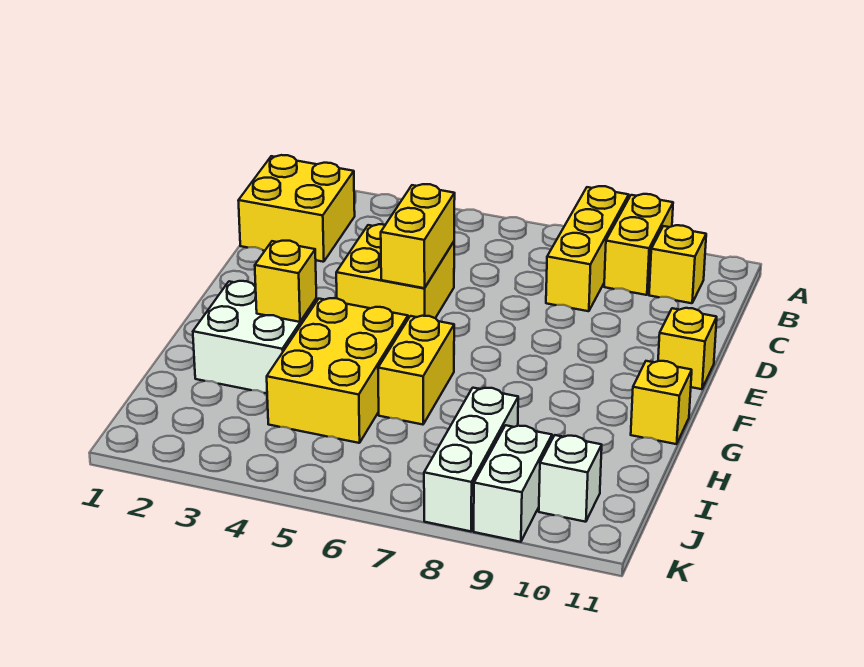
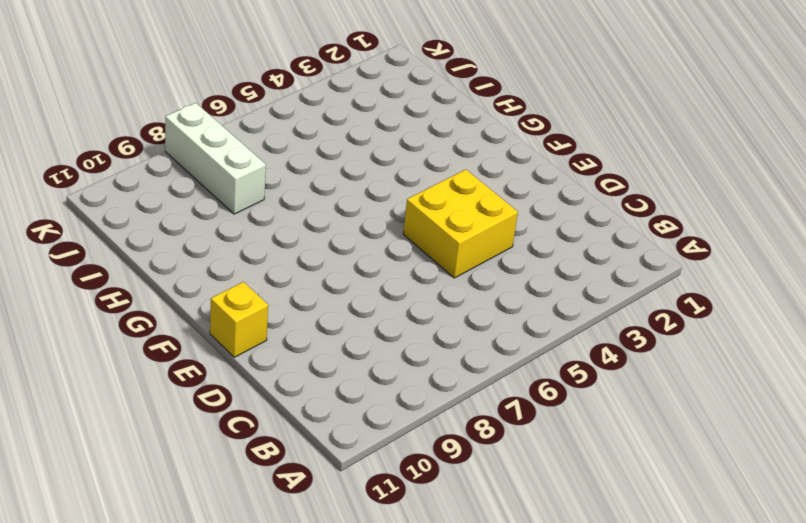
none -> yellow 1x3 brick [546,186,629,311]
none -> yellow 1x2 brick [604,194,673,295]
none -> yellow 2x2 brick [238,155,355,262]

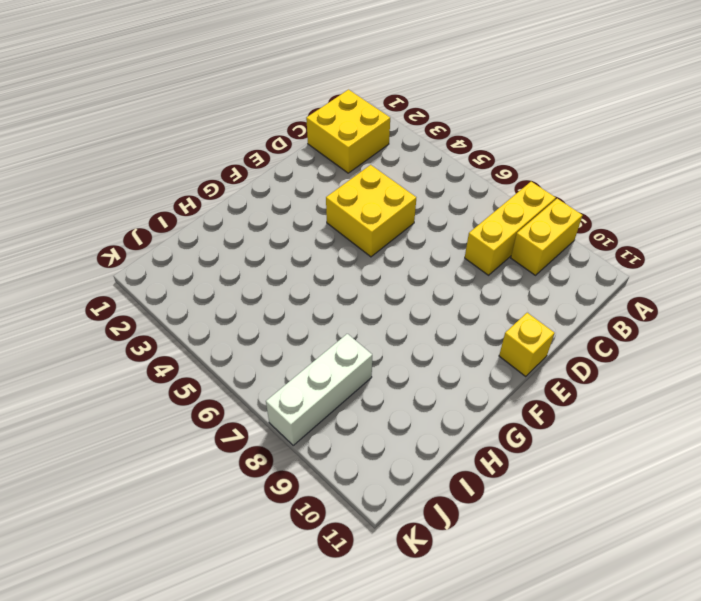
none -> yellow 1x1 brick [649,225,706,303]
none -> white 2x2 brick [193,281,317,393]
none -> yellow 2x3 brick [267,298,408,443]

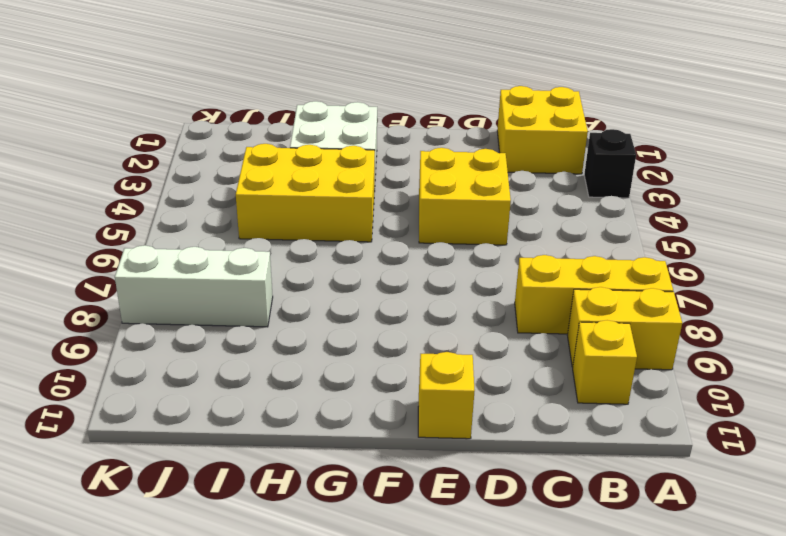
black 1x1 brick [584,129,636,198] -> none
none -> yellow 1x2 brick [378,316,454,425]
none -> yellow 1x1 brick [631,361,692,444]
none -> white 1x2 brick [474,425,552,542]

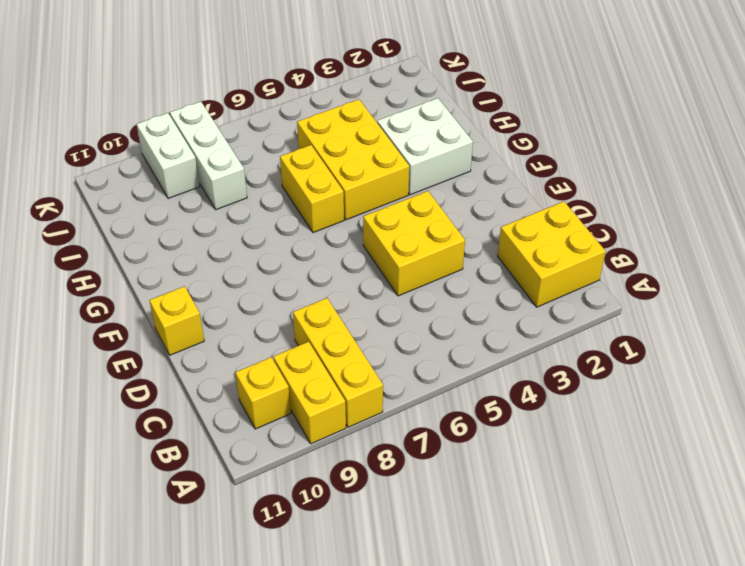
none -> yellow 1x1 brick [631,361,692,444]
none -> white 1x1 brick [539,435,602,522]
none -> yellow 1x2 brick [381,184,455,288]

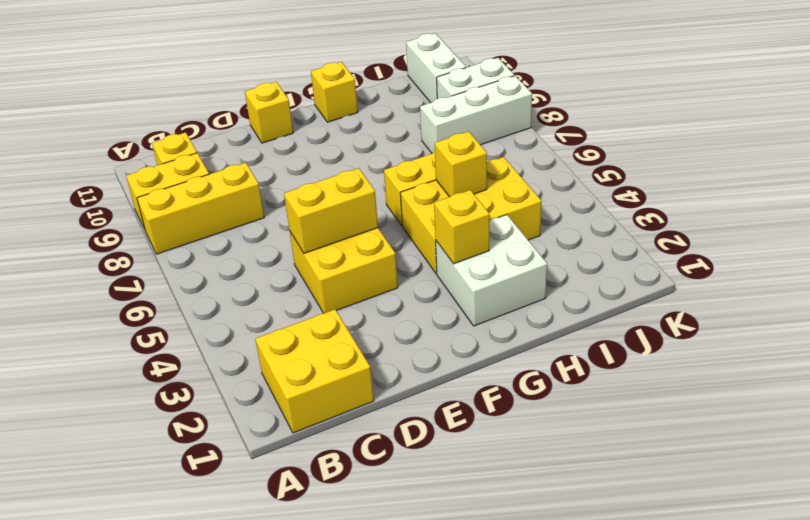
yellow 1x1 brick [435,131,487,197] -> none
white 1x2 brick [406,33,466,103] -> white 1x1 brick [539,435,602,522]

